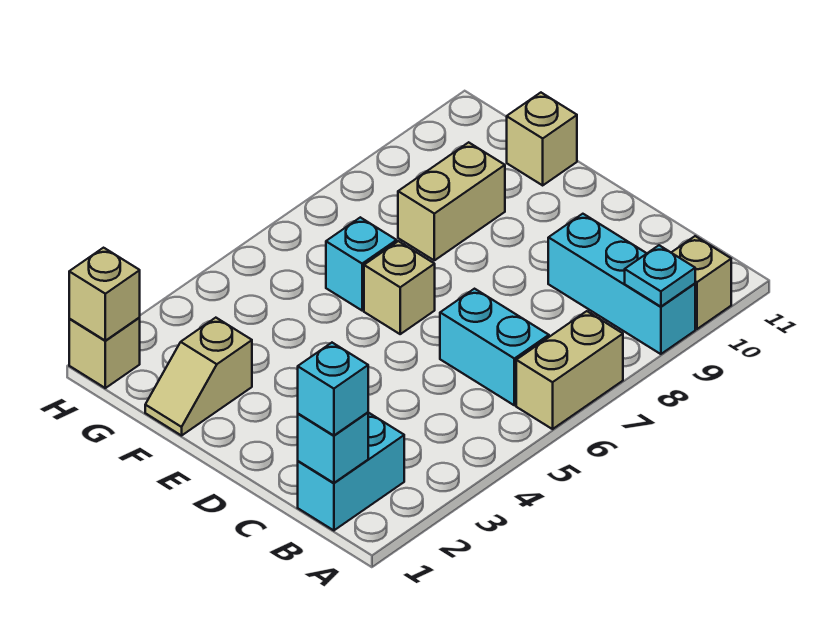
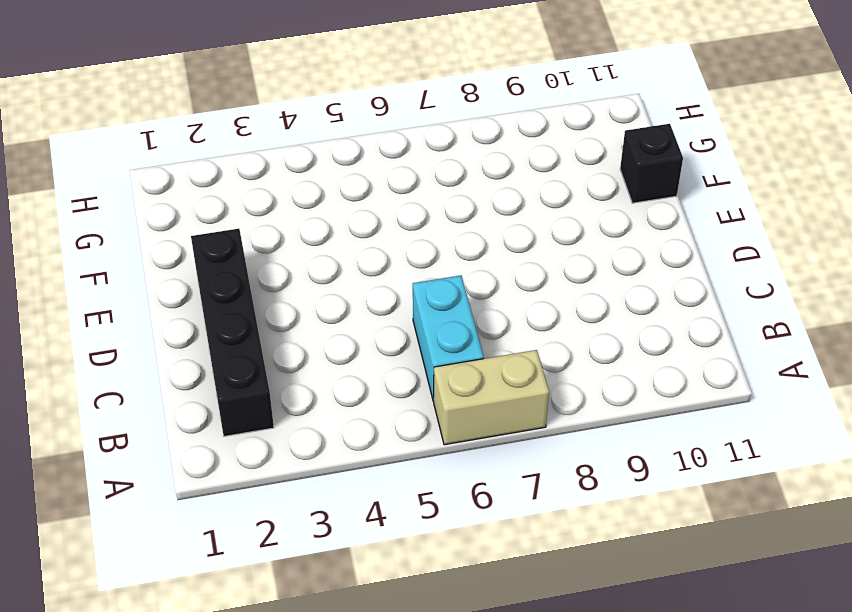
black 1x4 brick [191,229,274,436] -> cyan 1x2 brick [298,413,404,530]
black 1x1 brick [620,124,683,203] -> tan 1x1 brick [507,93,577,185]
none -> cyan 1x3 brick [548,214,695,354]
none -> tan 1x1 brick [671,236,731,329]
none -> tan 1x1 brick [364,241,435,334]

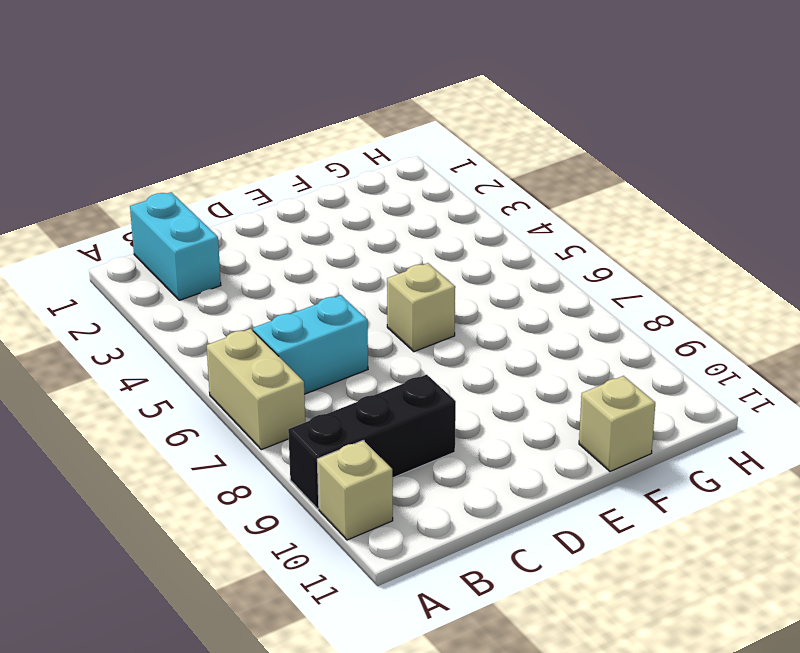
black 1x3 brick [288,375,456,509] -> cyan 1x3 brick [548,214,695,354]
none -> tan 1x2 slope [145,318,252,436]
none -> cyan 1x1 brick [326,217,397,310]
none -> tan 1x2 brick [398,142,505,260]

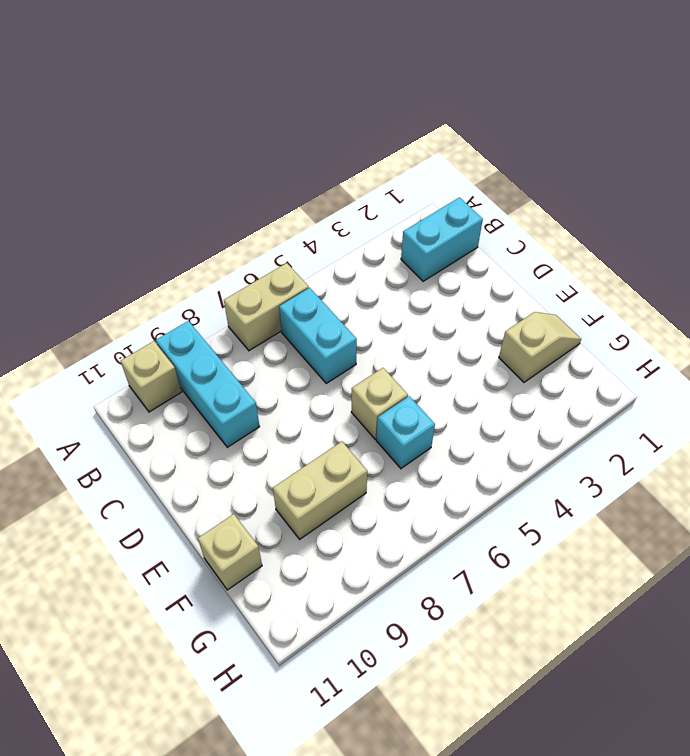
none -> tan 1x1 brick [69,318,140,388]
none -> cyan 1x1 plate [625,245,695,307]
none -> cyan 1x1 brick [298,412,368,483]

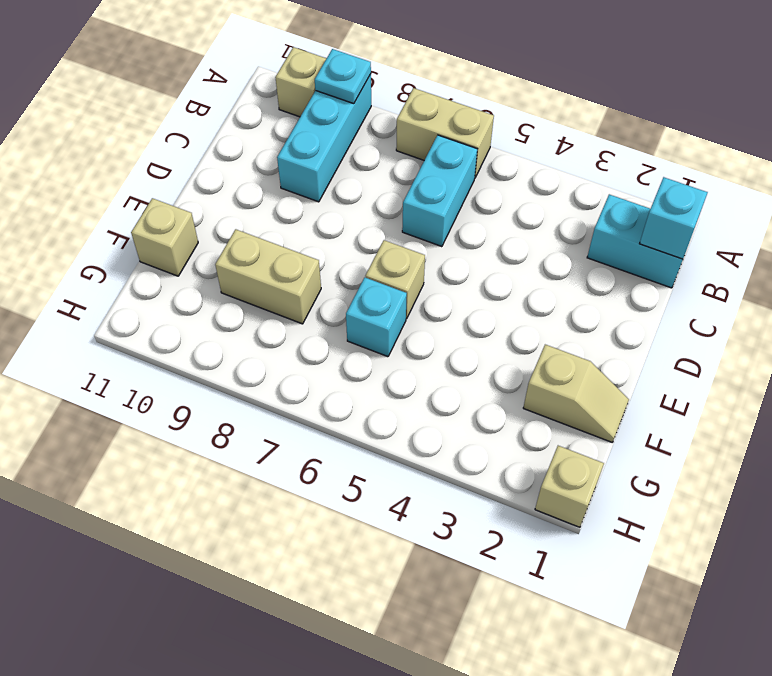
none -> tan 1x1 brick [69,248,140,341]
none -> cyan 1x1 brick [298,343,368,436]

